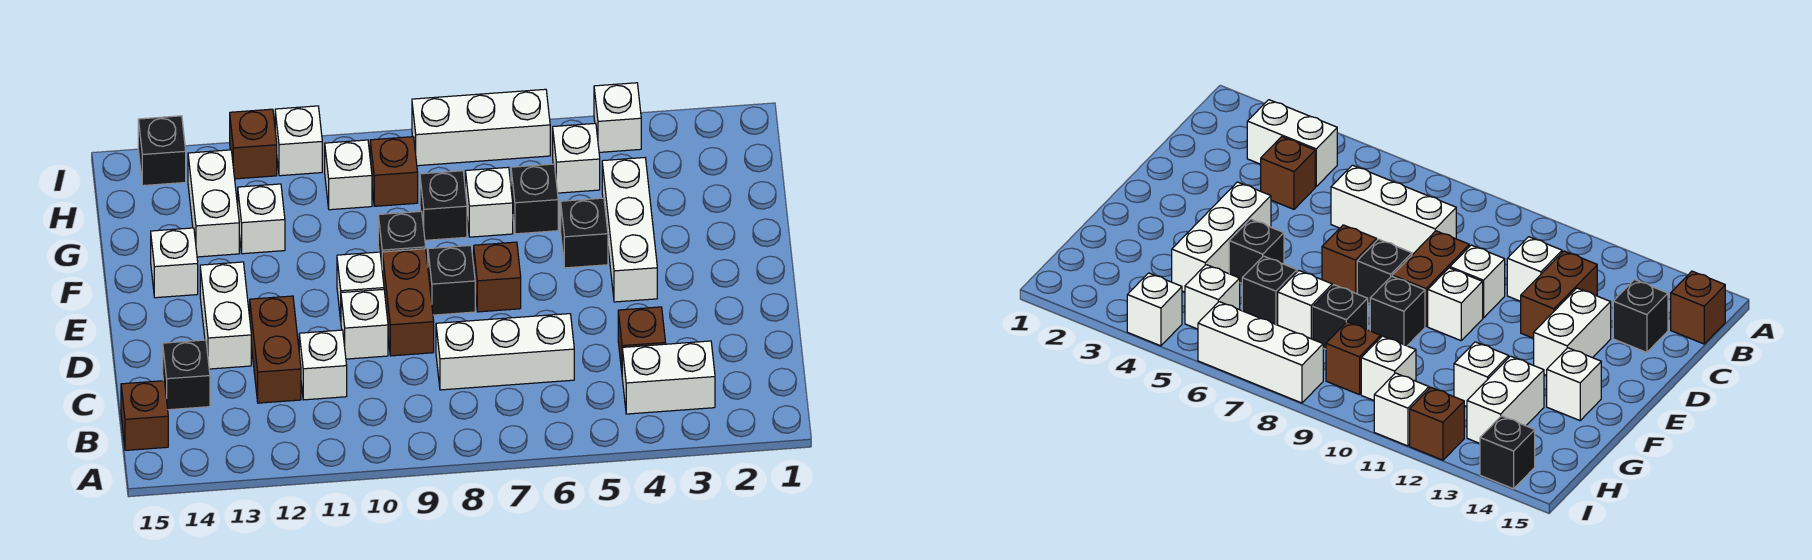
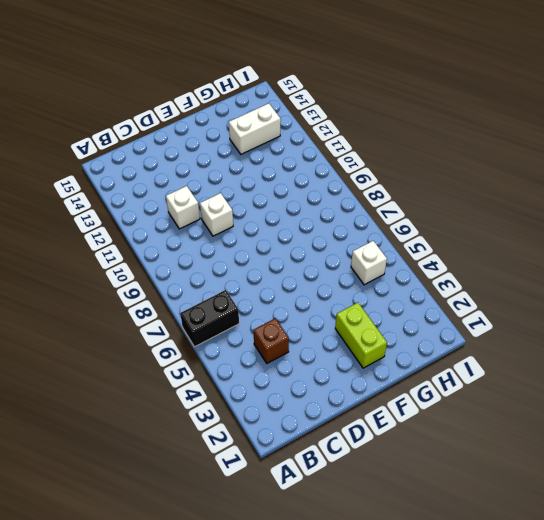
black 1x2 brick [180,290,239,347] -> none
lime 1x2 brick [335,303,387,368] -> none
none -> white 1x2 brick [622,341,715,414]
none -> brown 1x1 brick [121,381,168,450]
none -> white 1x3 brick [436,314,574,390]
none -> brown 1x2 brick [250,296,301,403]

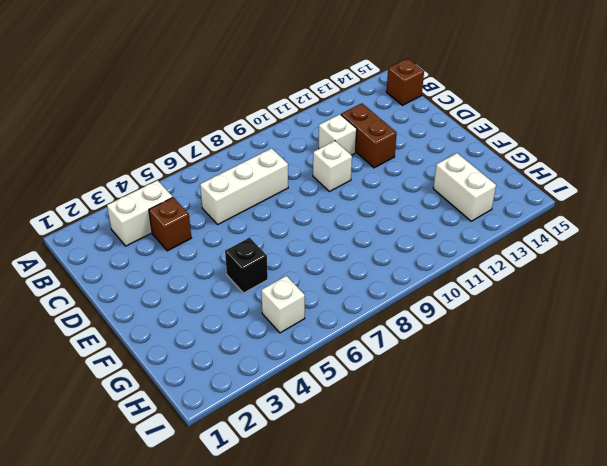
none -> black 1x1 brick [163,340,210,410]
none -> brown 1x2 brick [382,249,434,356]
none -> white 1x2 brick [200,262,251,369]
none -> white 1x3 brick [602,158,657,302]

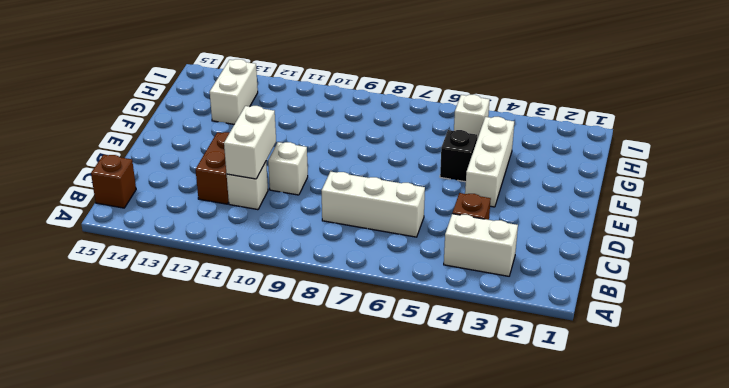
white 1x2 brick [224,106,276,179] -> white 1x2 brick moved to [200,262,251,369]
none -> black 1x1 brick [163,340,210,410]
none -> brown 1x2 brick [382,249,434,356]
none -> brown 1x1 brick [474,242,521,312]
none -> black 1x1 brick [428,245,475,315]

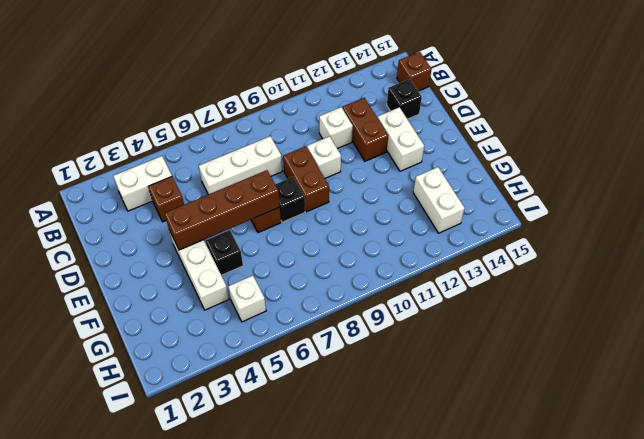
brown 1x4 brick [164,170,280,250] -> none
none -> white 1x1 brick [337,252,384,320]
none -> black 1x1 brick [378,211,426,264]
none -> white 1x1 brick [151,228,198,298]
none -> black 1x1 brick [511,164,558,234]

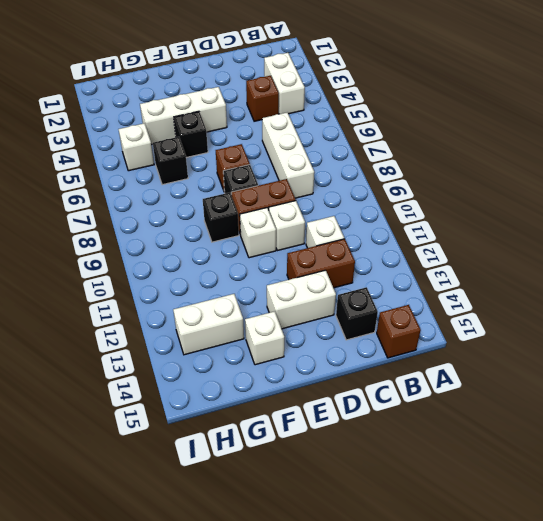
none -> white 1x1 brick [465,167,513,237]
none -> black 1x1 brick [420,171,467,240]
none -> white 1x1 brick [238,184,285,254]
none -> brown 1x1 brick [370,137,418,206]

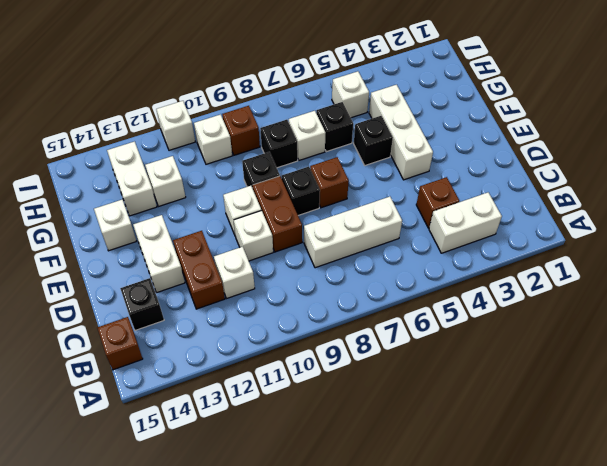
none -> white 1x1 brick [594,83,641,152]
none -> white 1x3 brick [412,89,550,166]
none -> brown 1x1 brick [230,109,277,179]
none -> black 1x1 brick [138,116,186,186]

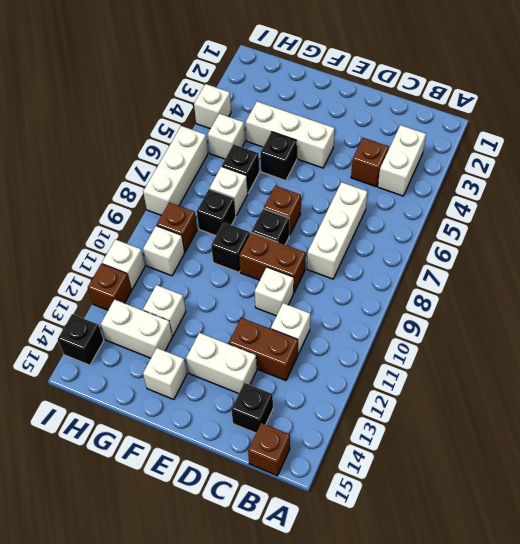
none -> white 1x1 brick [337,252,384,320]

